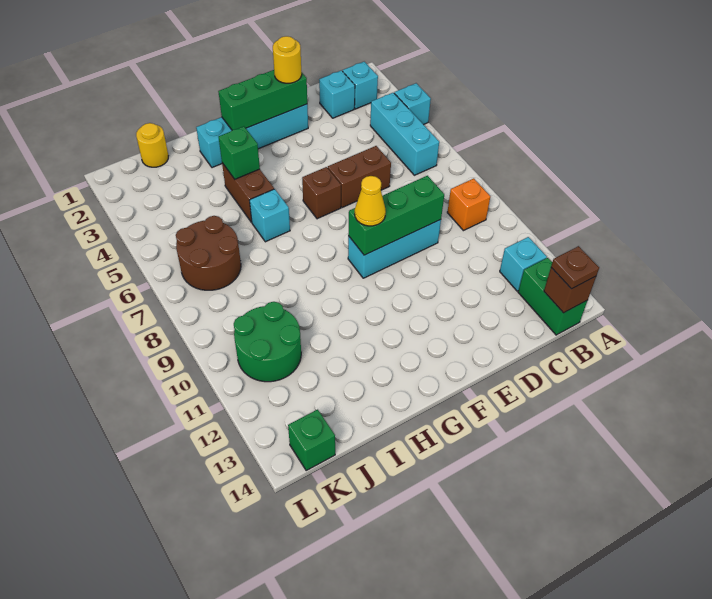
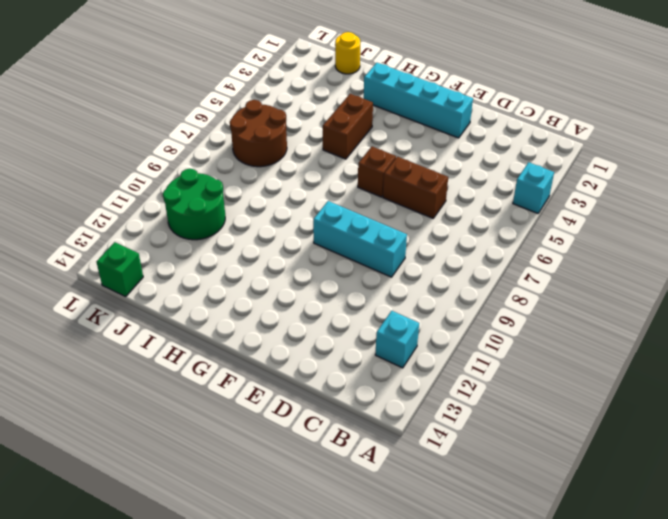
none -> cyan 1x1 brick [343,62,378,109]
none -> cyan 1x3 brick [370,93,439,175]
none -> orange 1x1 brick [447,179,490,231]

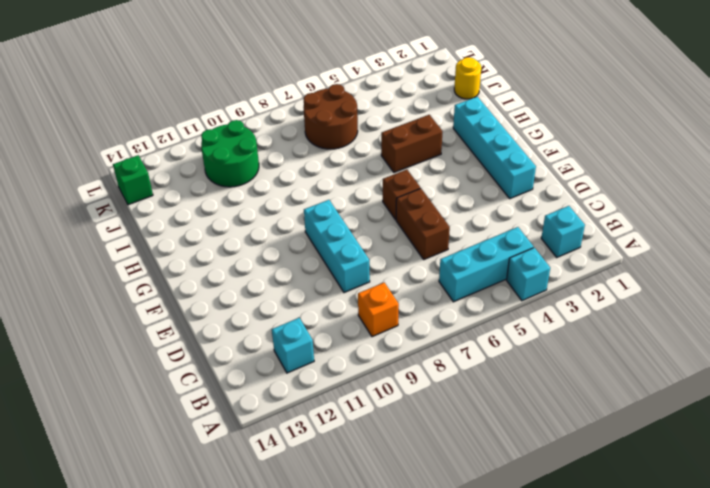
none -> green 1x2 brick [518,258,587,335]
none -> cyan 1x1 brick [319,70,355,118]
none -> cyan 1x1 brick [249,189,290,242]

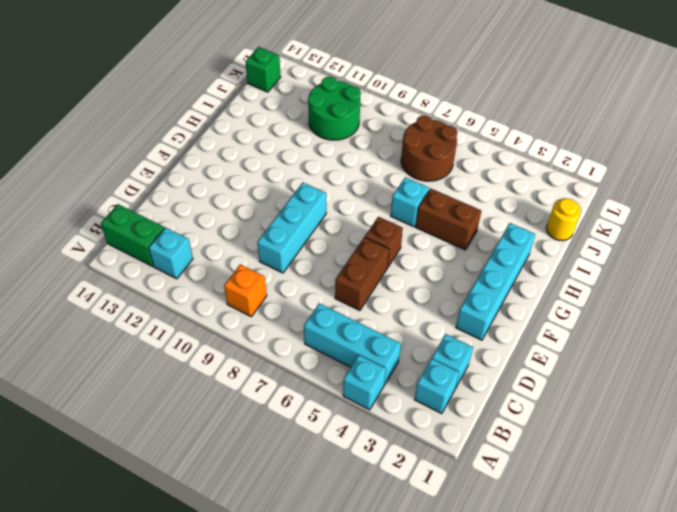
none -> brown 1x1 brick [544,268,596,313]
none -> green 1x3 brick [348,176,444,255]
none -> green 1x3 brick [218,70,307,130]

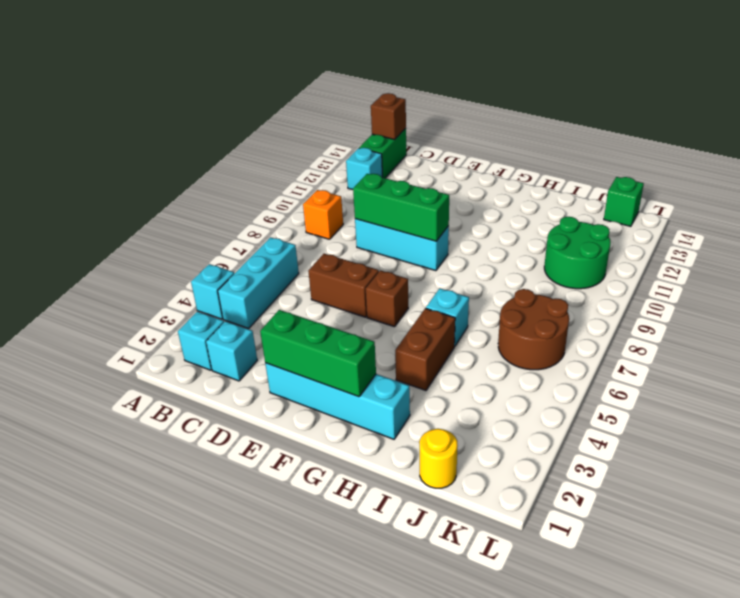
none -> green 1x1 brick [219,126,260,179]
none -> brown 1x1 plate [551,246,599,289]
none -> yellow 1x1 round brick [273,36,302,83]

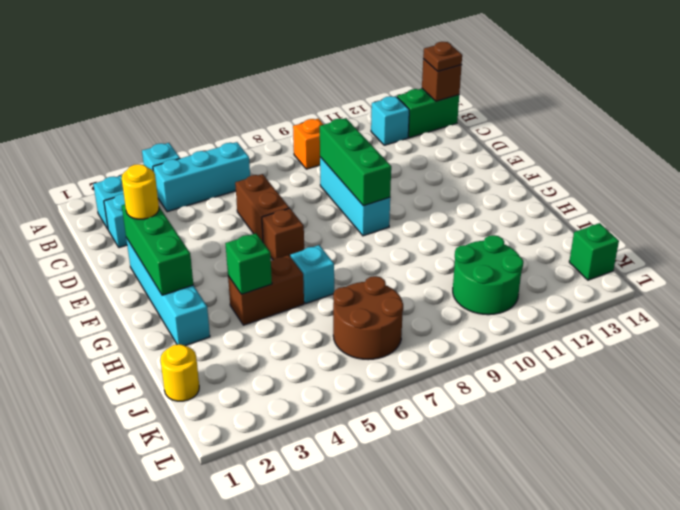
none -> yellow 1x1 cone [355,176,386,226]

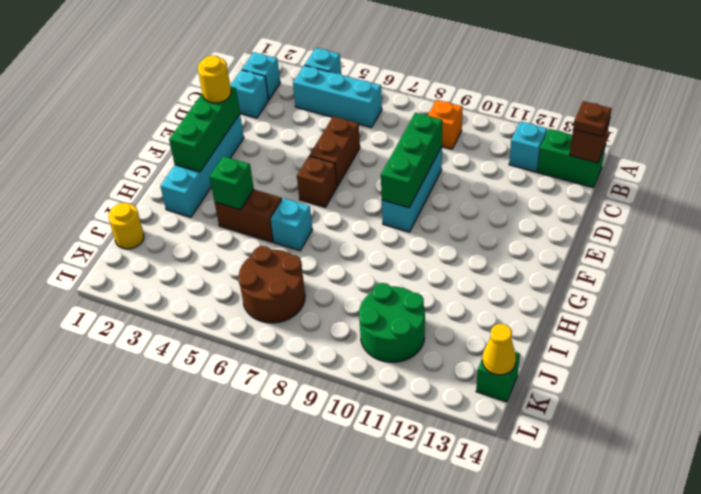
yellow 1x1 cone [482,324,516,375] -> yellow 1x1 cone moved to [355,176,386,226]

